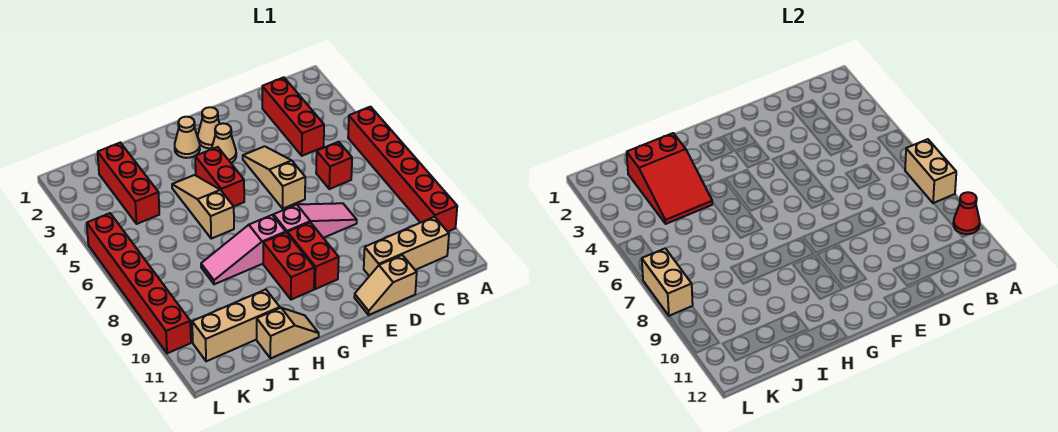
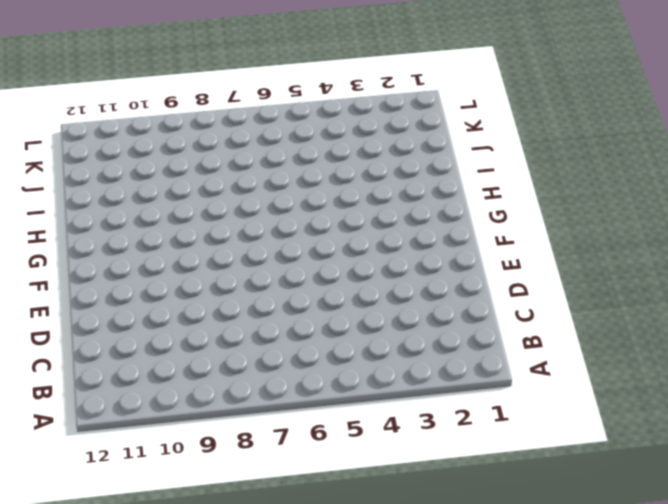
none -> red 1x6 brick [348,107,457,232]
none -> tan 1x3 brick [364,217,449,276]
none -> red 1x3 brick [262,77,324,156]

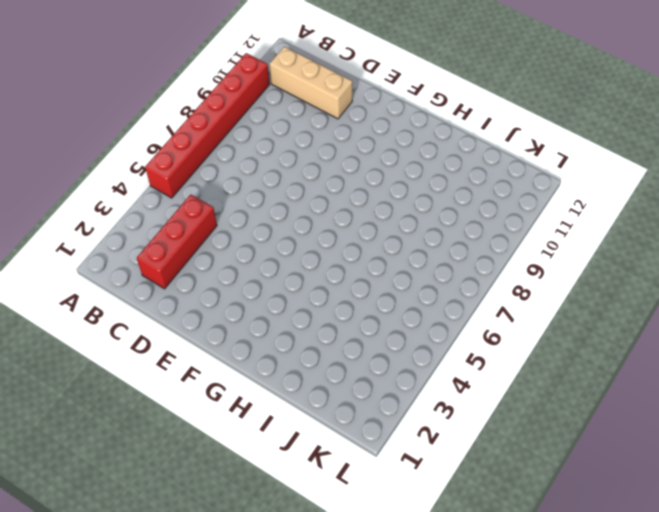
none -> red 1x1 brick [316,142,352,189]
none -> pink 1x3 slope [273,203,357,238]
none -> tan 1x2 slope [354,255,417,315]

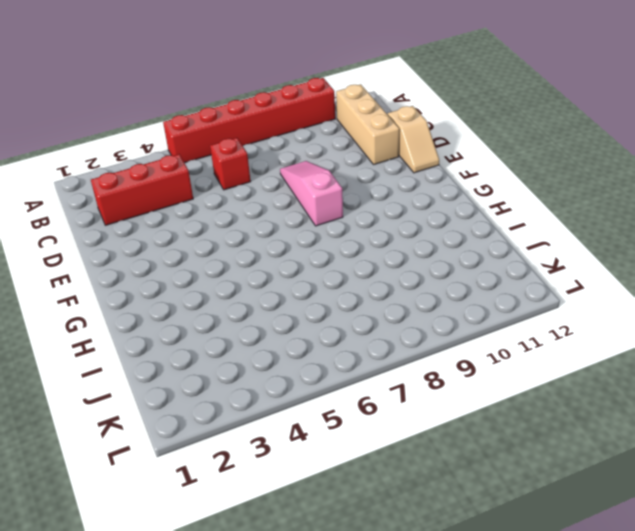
none -> tan 1x3 slope [243,146,305,208]
none -> tan 1x1 cone [198,107,220,148]
none -> tan 1x1 cone [211,123,236,163]

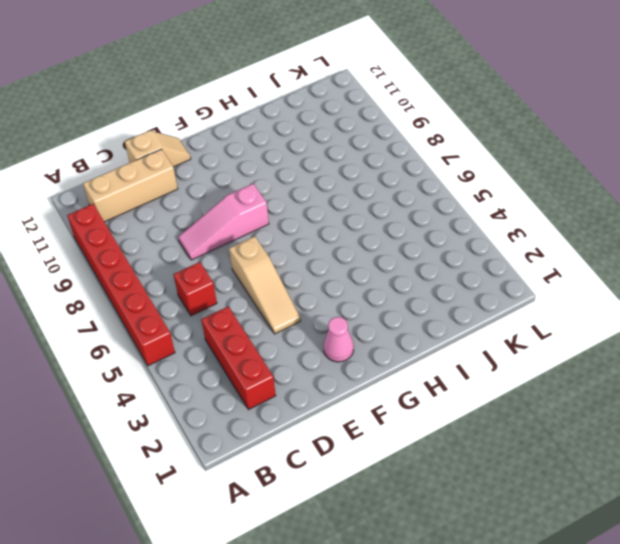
pink 1x1 cone [324,317,354,362] -> tan 1x1 cone [198,107,220,148]
none -> tan 1x1 cone [211,123,236,163]
none -> red 1x2 brick [288,222,339,289]
none -> tan 1x1 cone [175,117,200,158]

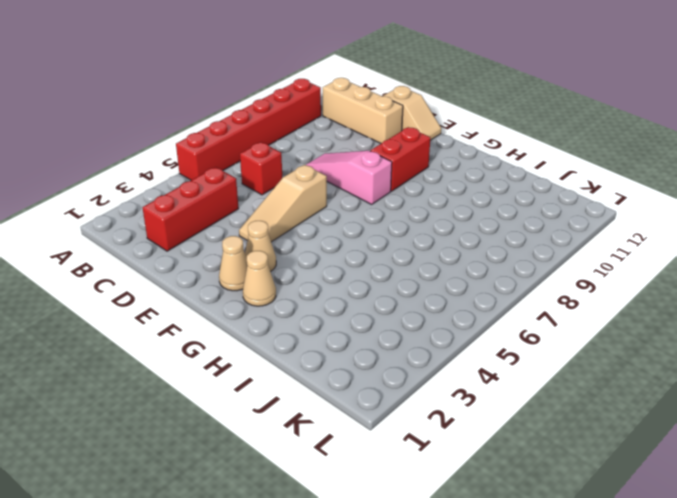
none -> red 1x2 brick [195,147,244,206]
none -> pink 1x3 slope [201,215,286,284]
none -> red 1x2 brick [263,233,314,300]

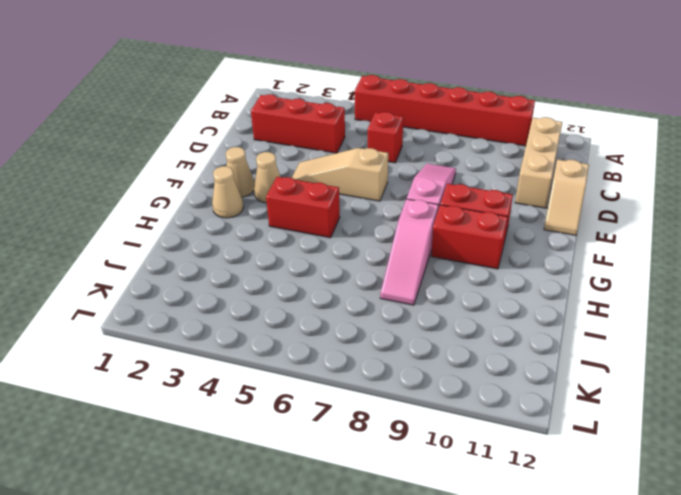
none -> tan 1x3 slope [172,175,234,239]
none -> tan 1x2 slope [257,308,319,358]
none -> tan 1x3 brick [192,290,280,361]

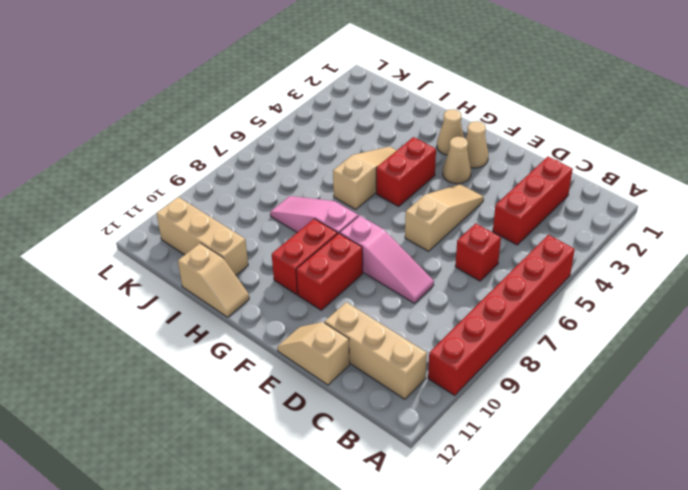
none -> red 1x3 brick [98,143,159,224]
none -> red 1x6 brick [87,213,191,353]
none -> tan 1x2 brick [905,139,956,203]

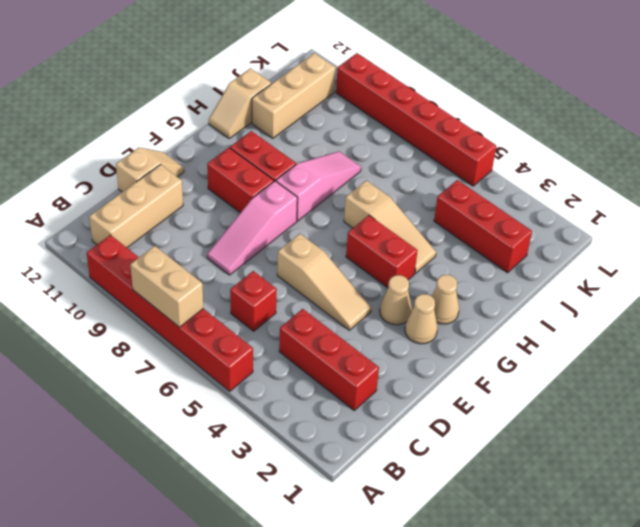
none -> red 1x1 cone [953,192,980,234]
none -> red 2x3 slope [627,133,712,224]
none -> tan 1x2 brick [642,248,693,316]

